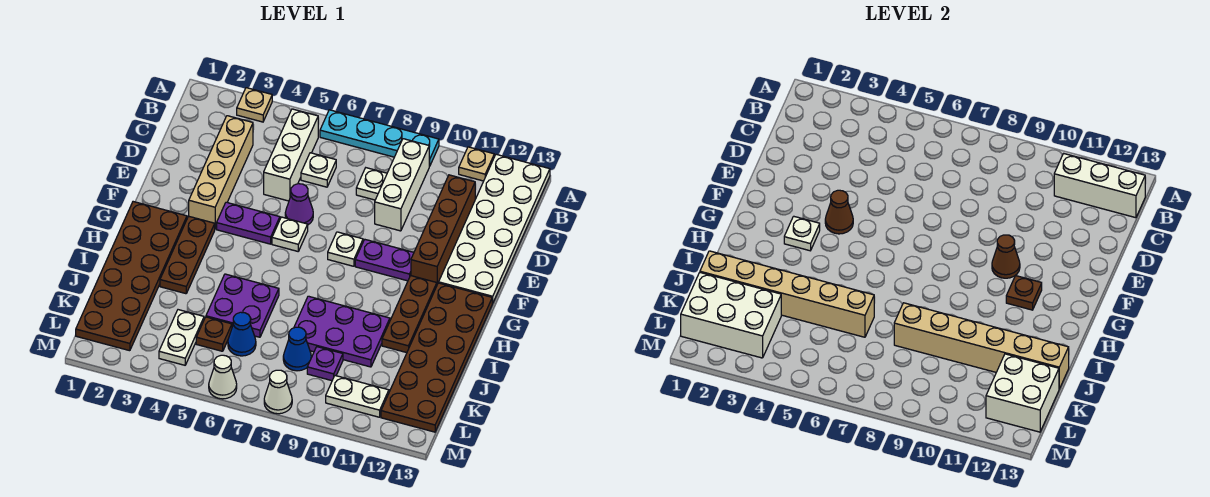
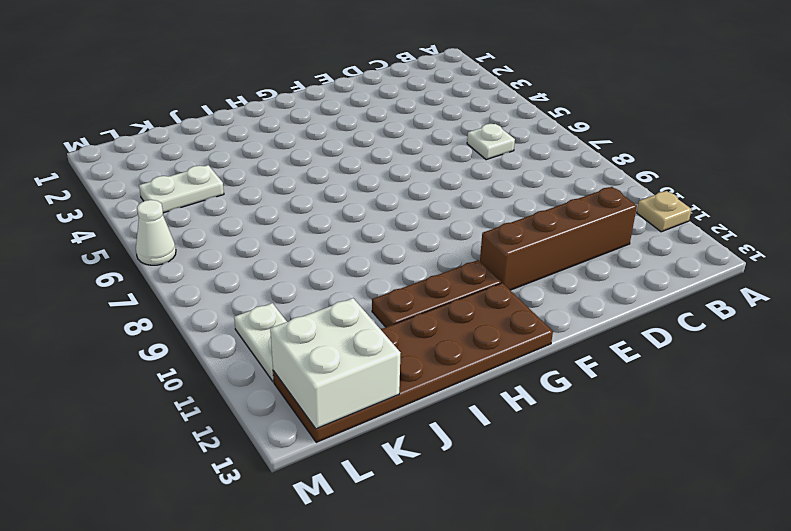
none -> tan 1x1 plate [237,88,272,122]
none -> cyan 1x4 plate [320,110,439,166]
none -> white 2x6 plate [439,154,550,303]
none -> white 1x3 brick [264,109,318,201]

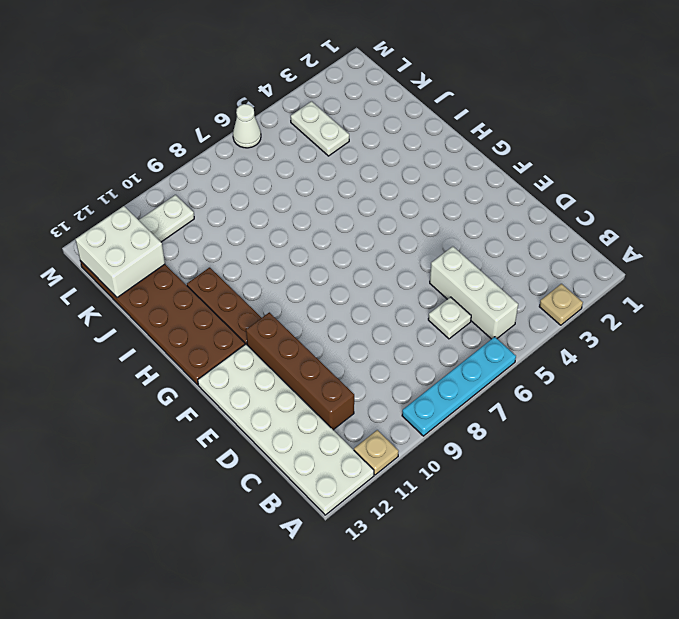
none -> white 1x3 brick [375,139,430,231]
none -> tan 1x4 brick [189,116,253,229]
none -> white 1x1 plate [356,168,387,200]
none -> purple 1x1 cone [285,184,313,225]

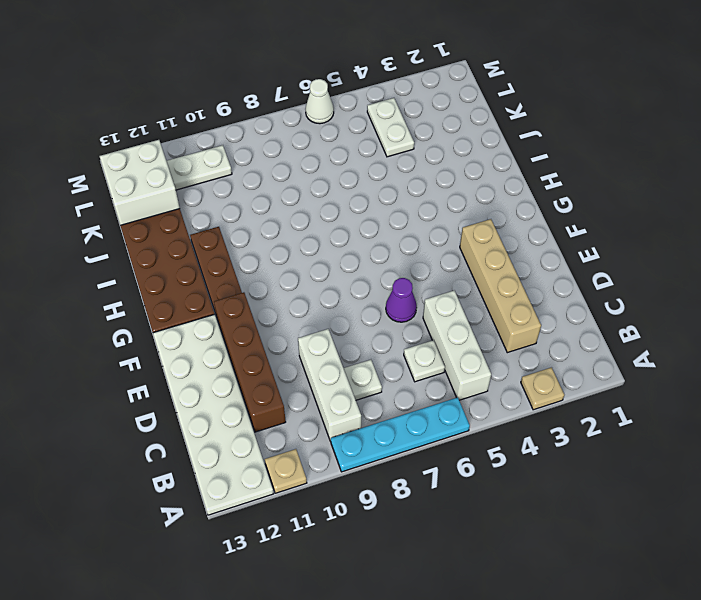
none -> purple 1x2 plate [217,202,280,244]
none -> white 1x1 plate [272,217,308,251]
none -> white 1x1 plate [328,232,363,266]
none -> purple 1x2 plate [355,240,414,281]

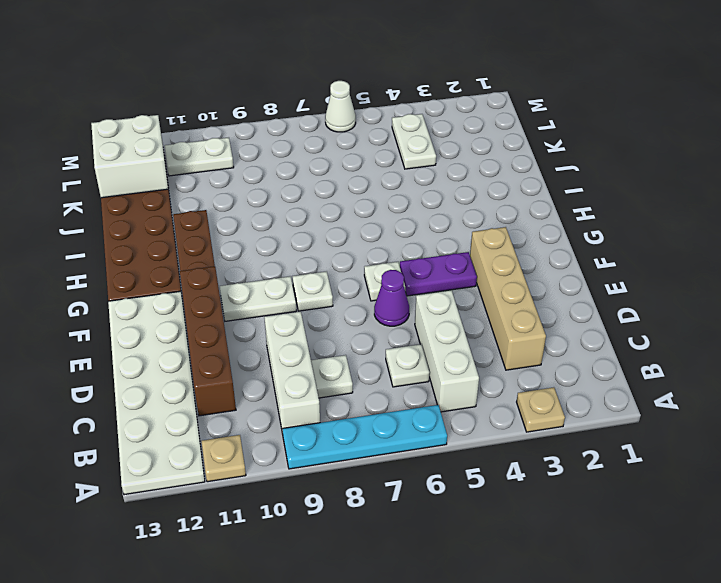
white 1x2 plate [220,276,296,321] -> purple 1x2 plate [355,240,414,281]
none -> brown 2x6 plate [76,202,187,351]
none -> brown 1x3 plate [160,216,215,294]
none -> purple 2x2 plate [206,274,279,337]
none -> purple 2x3 plate [294,296,390,367]

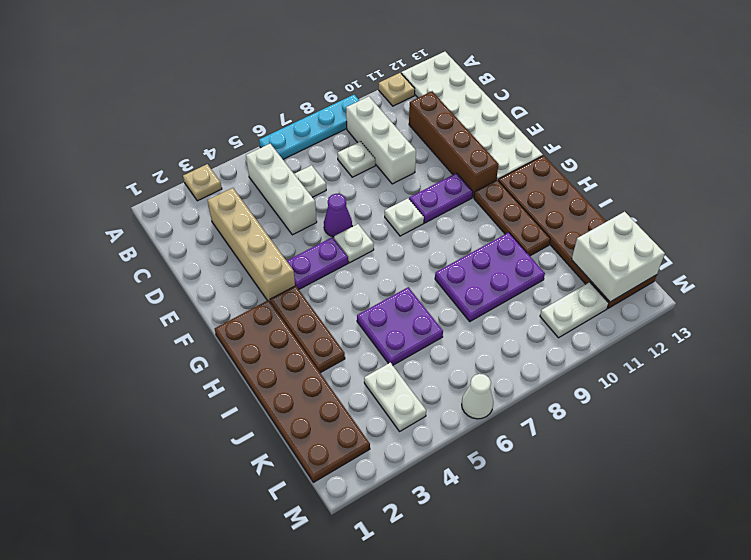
none -> brown 1x1 plate [196,317,232,351]
none -> blue 1x1 cone [228,312,256,356]
none -> blue 1x1 cone [283,327,311,371]
none -> purple 1x1 plate [307,347,343,381]

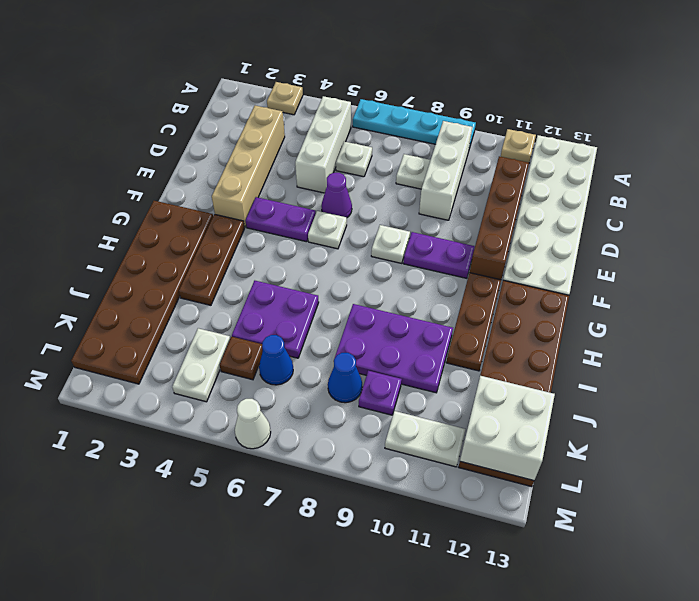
none -> white 1x1 cone [264,370,292,414]
none -> white 1x3 brick [1054,153,1145,218]
none -> brown 1x1 cone [825,190,853,234]
none -> brown 1x1 cone [992,235,1020,278]

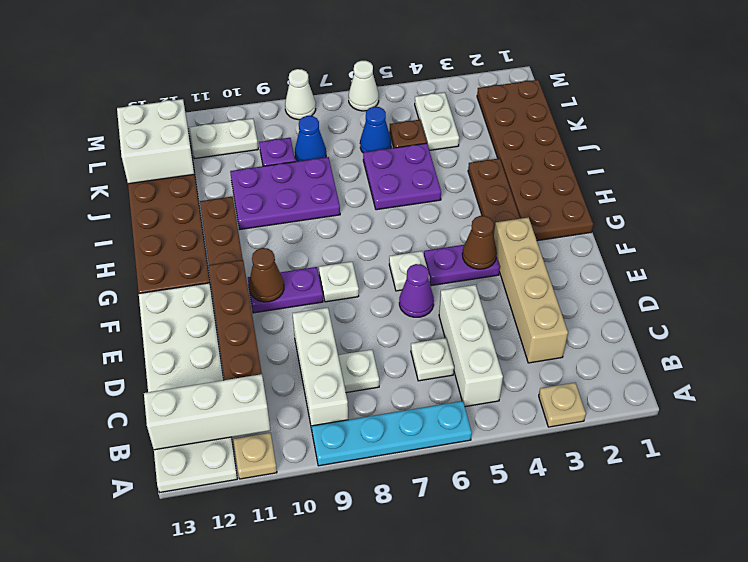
none -> white 1x1 plate [784,216,820,251]
none -> brown 1x1 plate [1006,276,1042,310]
none -> tan 1x6 brick [700,251,874,337]
none -> tan 1x6 brick [894,303,1069,389]

